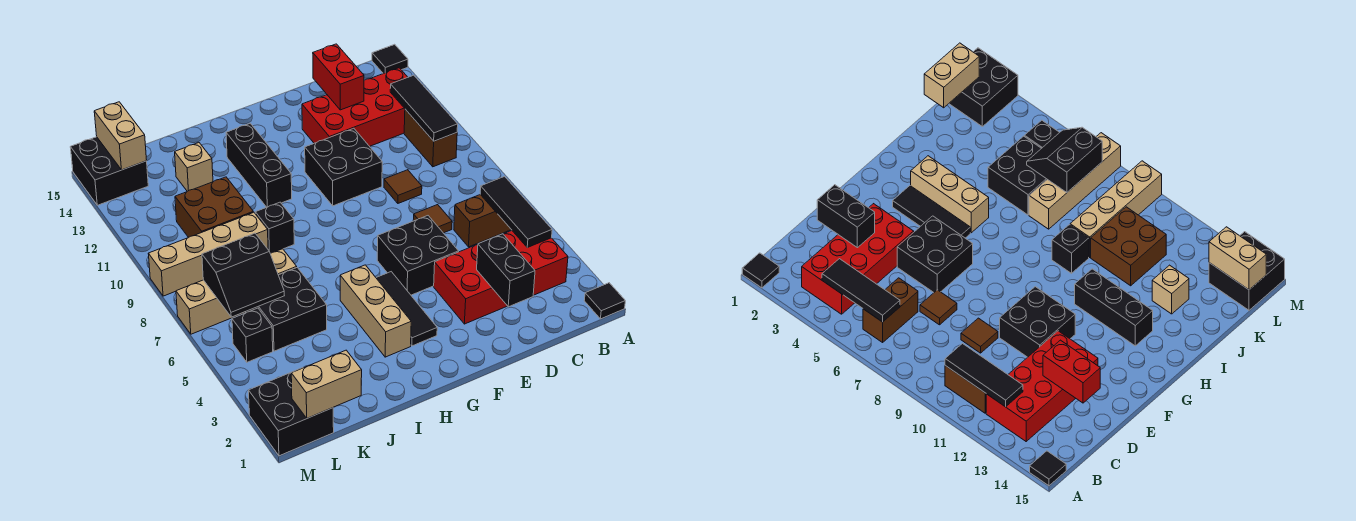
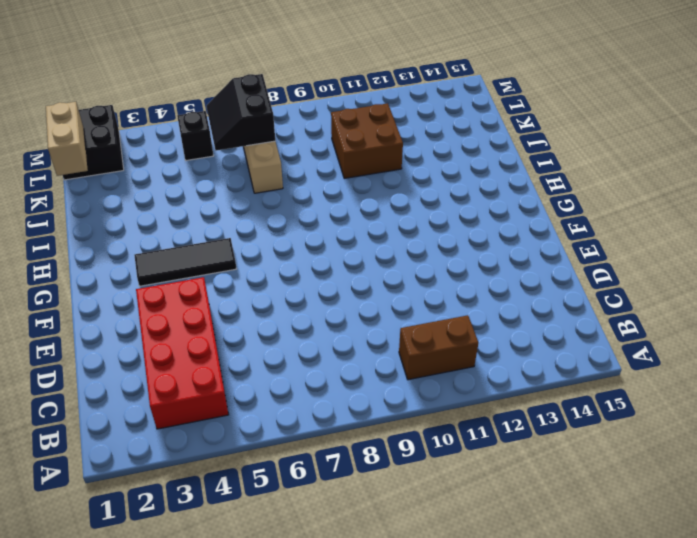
none -> black 1x1 tile [584,283,625,319]
none -> black 1x1 tile [372,44,408,74]
none -> brown 1x2 brick [454,195,511,247]

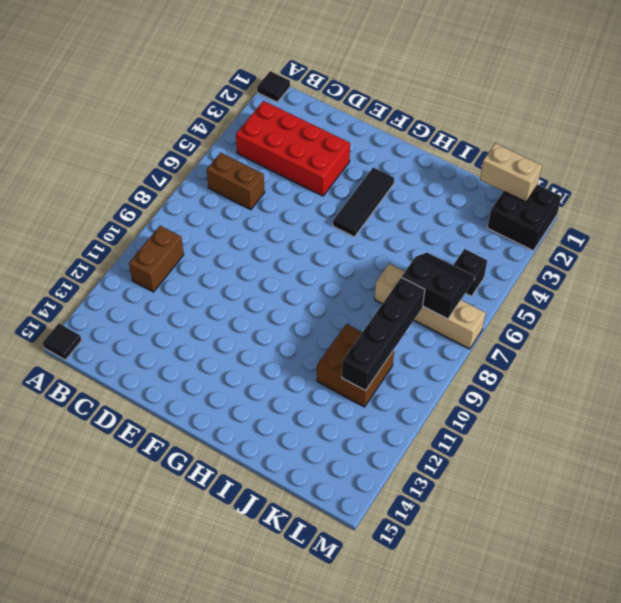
black 1x4 brick [342,277,425,391] -> none
none -> red 2x4 brick [302,68,408,146]
none -> brown 1x1 tile [413,205,452,233]
none -> brown 1x1 tile [384,170,422,203]

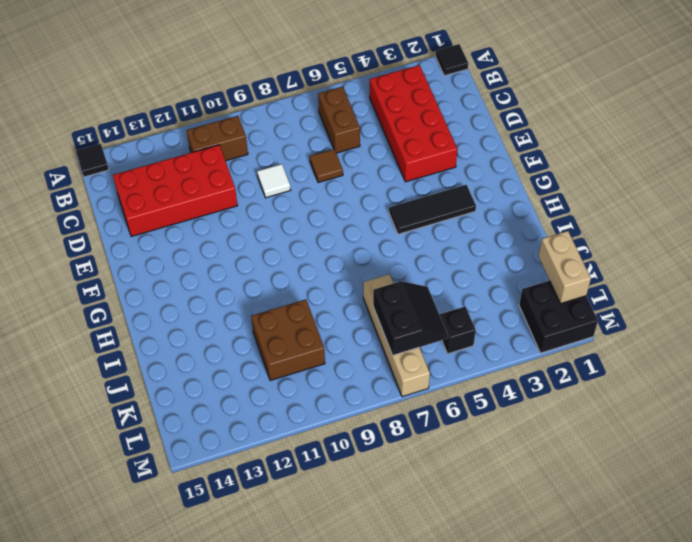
red 2x4 brick [113,145,238,237] -> red 2x4 brick turned to [302,68,408,146]
white 1x1 tile [257,164,290,198] -> brown 1x1 tile [384,170,422,203]
none -> black 2x2 brick [377,216,459,295]
none -> black 2x2 brick [305,128,382,206]
none -> tan 1x3 brick [340,265,411,357]

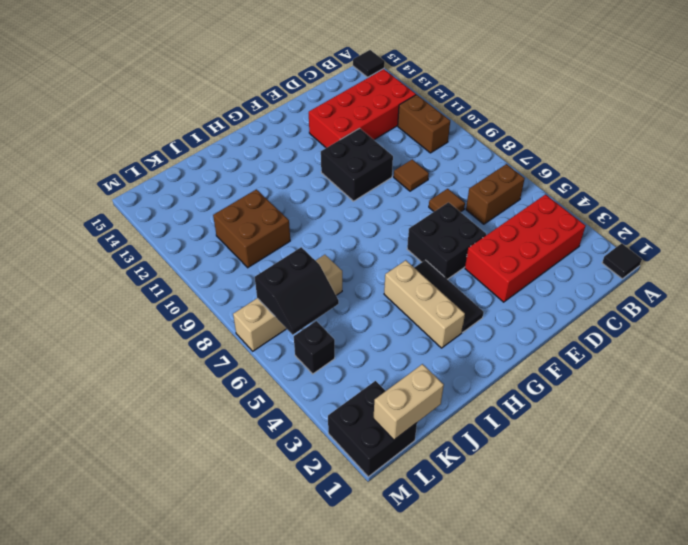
none -> black 1x3 brick [226,123,292,207]
none -> black 1x1 brick [255,202,294,254]
none -> black 2x2 brick [246,268,327,351]

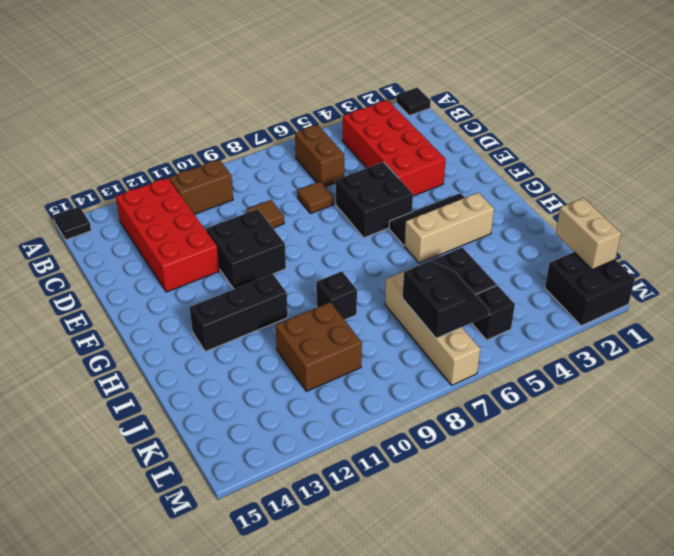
none -> tan 1x4 brick [148,212,268,296]
none -> tan 1x1 brick [175,143,213,191]
none -> black 2x2 brick [70,137,148,205]

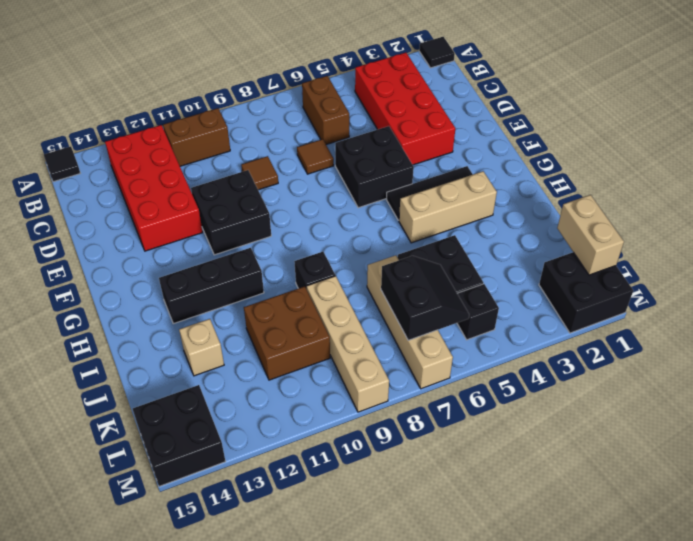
none -> black 1x3 tile [480,177,552,247]
none -> black 1x3 tile [390,75,458,141]
none -> black 1x2 brick [477,234,535,307]

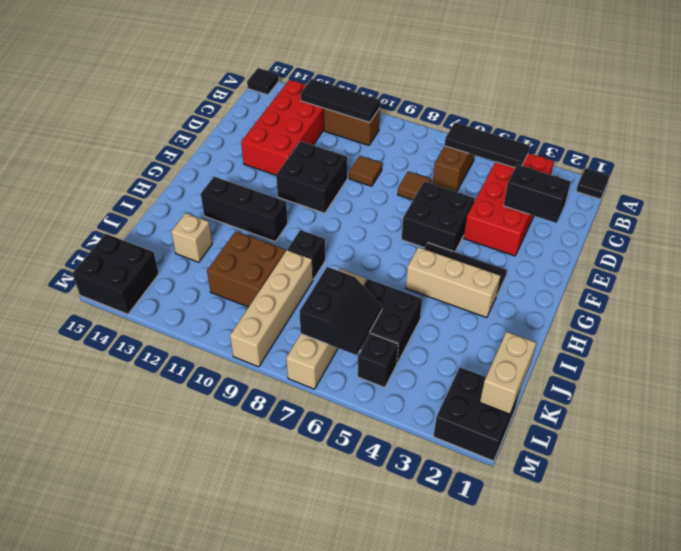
none -> red 1x2 brick [313,44,364,110]
none -> tan 1x2 brick [94,102,147,170]

